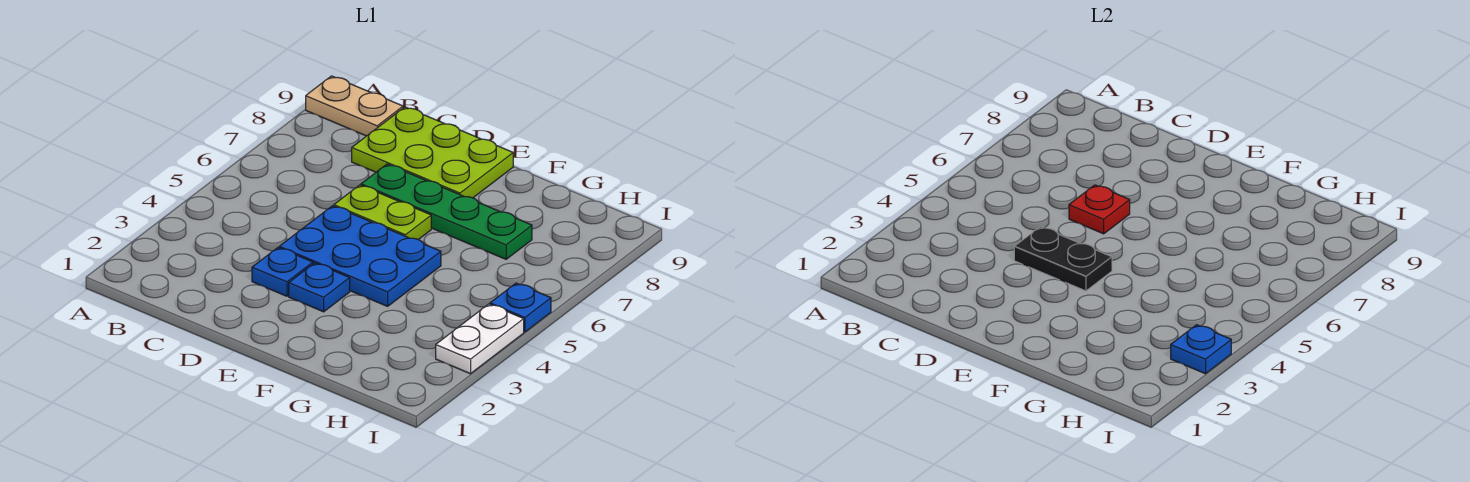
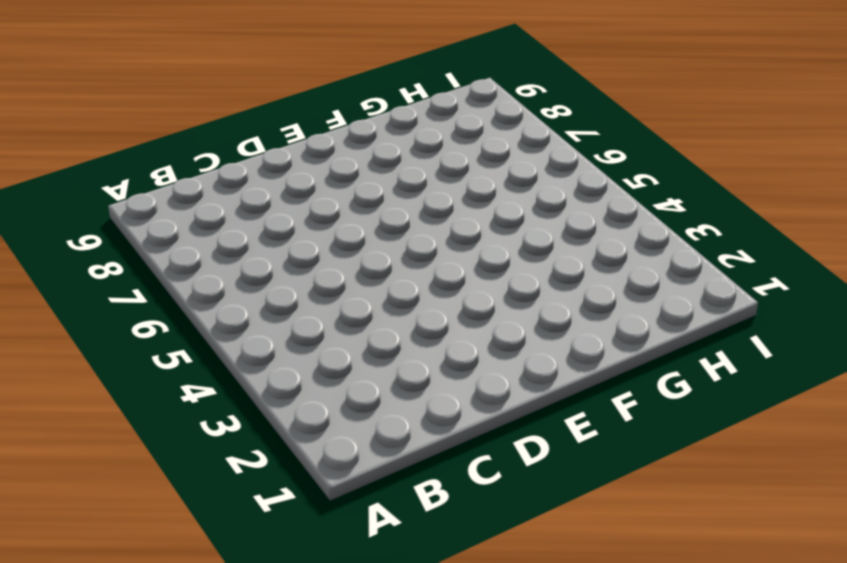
none -> tan 1x2 plate [306,76,403,136]
none -> lime 2x3 plate [352,107,513,198]
none -> blue 1x1 plate [252,248,313,296]

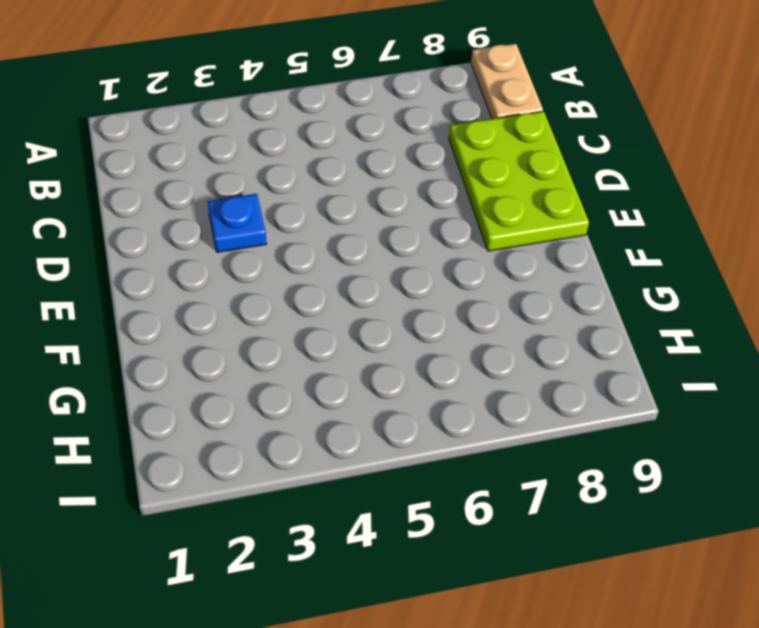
none -> blue 2x3 plate [279,206,441,306]
none -> lime 1x2 plate [334,185,431,240]
none -> green 1x4 plate [361,164,532,259]

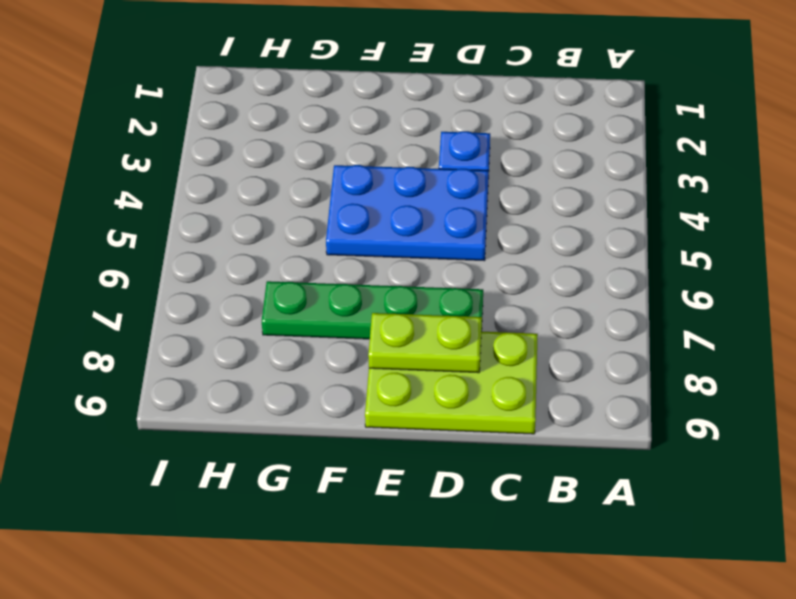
lime 1x2 plate [368,313,482,373] -> lime 1x2 plate moved to [334,185,431,240]
none -> tan 1x2 plate [306,76,403,136]
none -> blue 1x1 plate [289,263,350,312]
none -> white 1x2 plate [436,304,524,374]

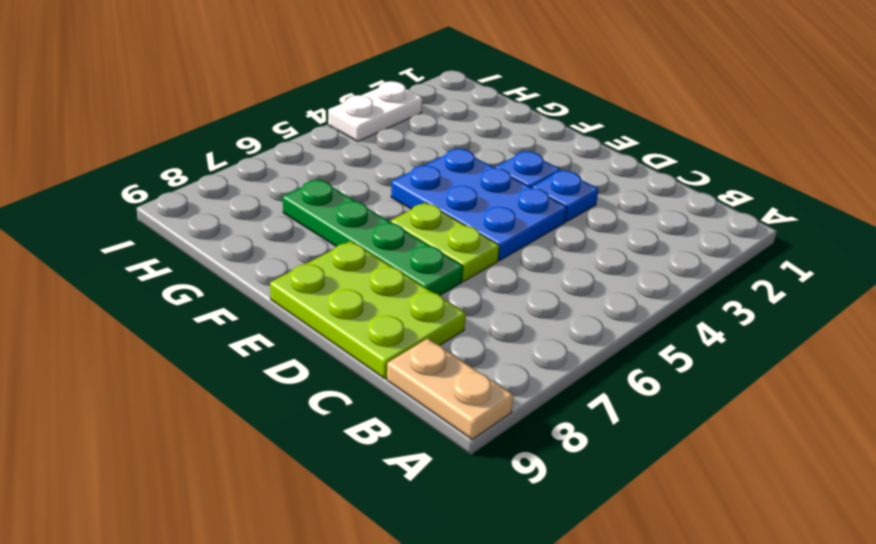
none -> blue 1x1 plate [490,283,551,332]
none -> black 1x2 plate [1014,227,1112,291]
none -> red 1x1 plate [1069,185,1130,234]

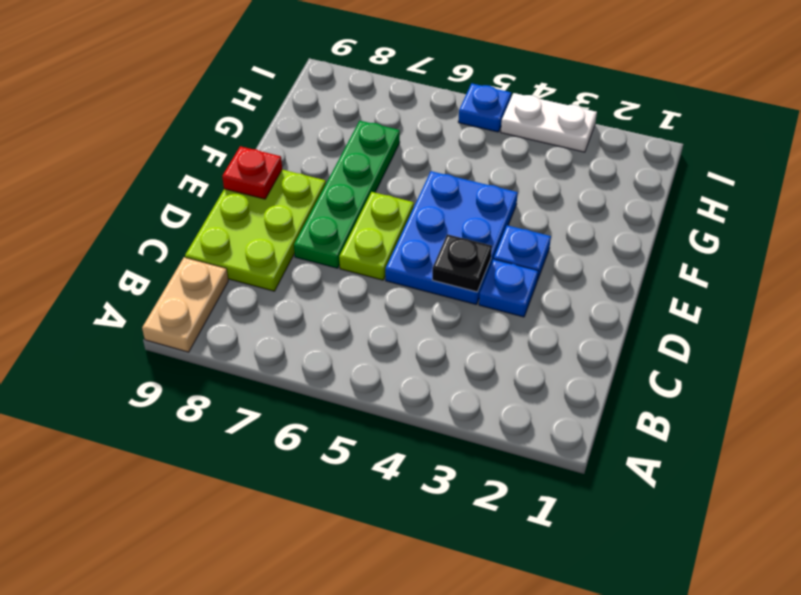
black 1x1 plate [432,234,492,292] -> black 1x2 plate [1014,227,1112,291]
red 1x1 plate [222,146,282,199] -> red 1x1 plate moved to [1069,185,1130,234]
none -> blue 1x1 plate [1171,325,1231,374]

